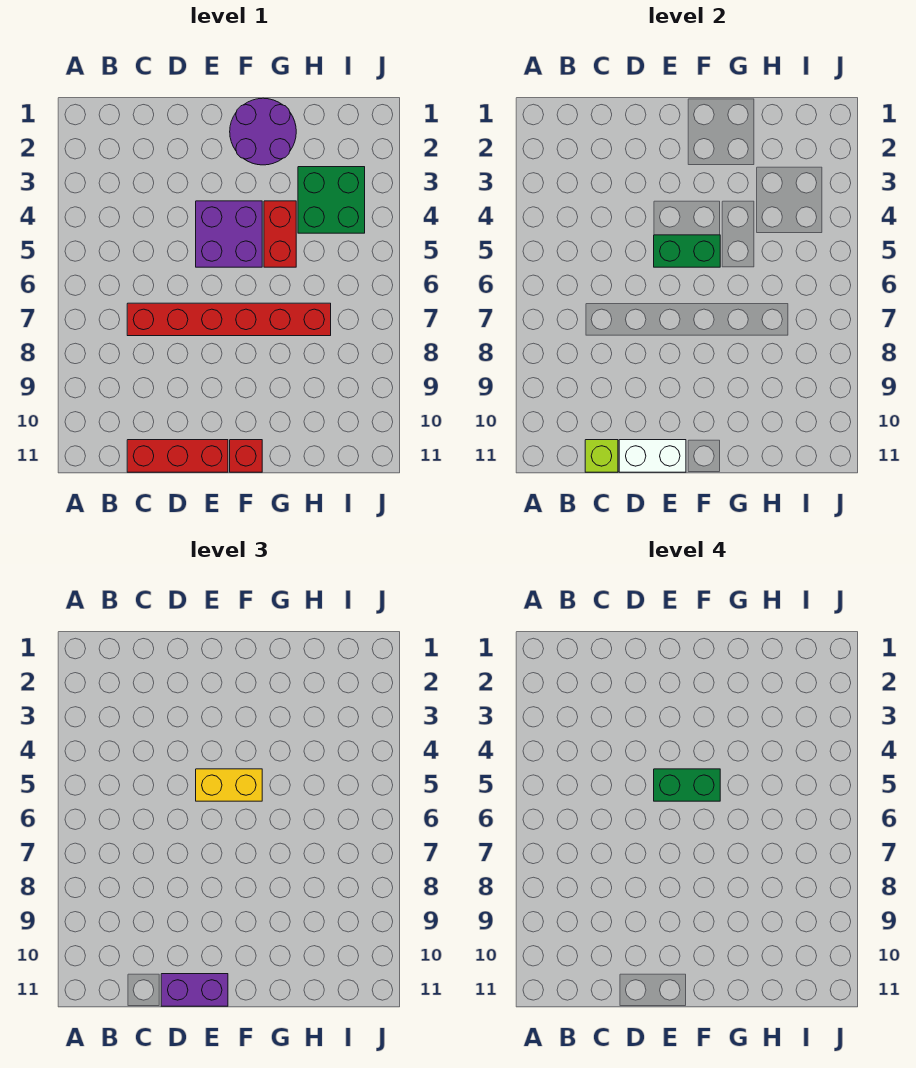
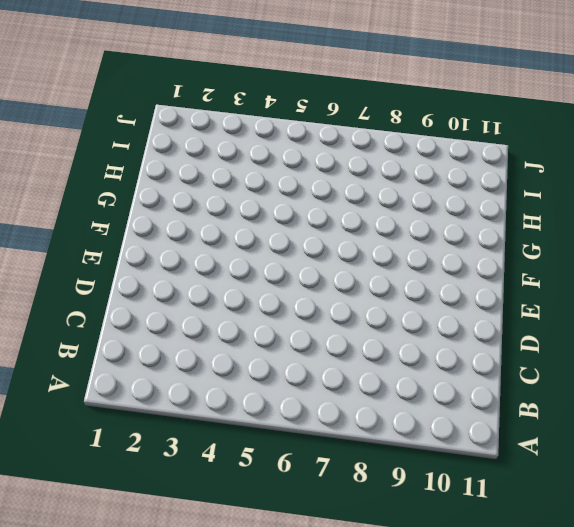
none -> red 1x6 brick [127,303,331,336]
none -> red 1x3 brick [127,440,228,472]
none -> purple 2x2 brick [196,201,262,267]

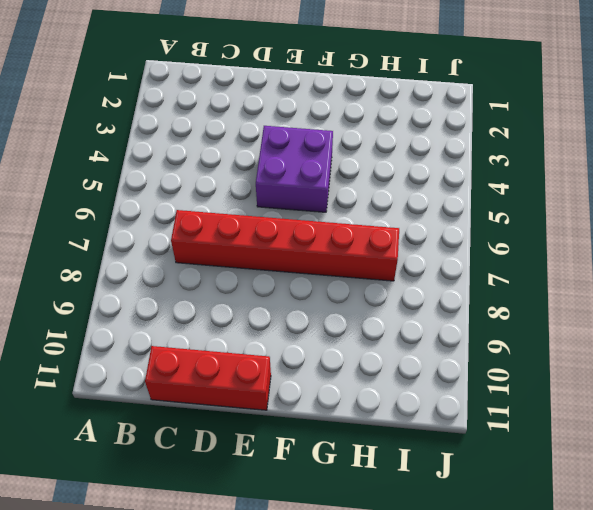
none -> purple 2x2 round brick [230,98,296,165]
none -> red 1x1 brick [230,440,262,472]
none -> red 1x2 brick [264,201,296,267]

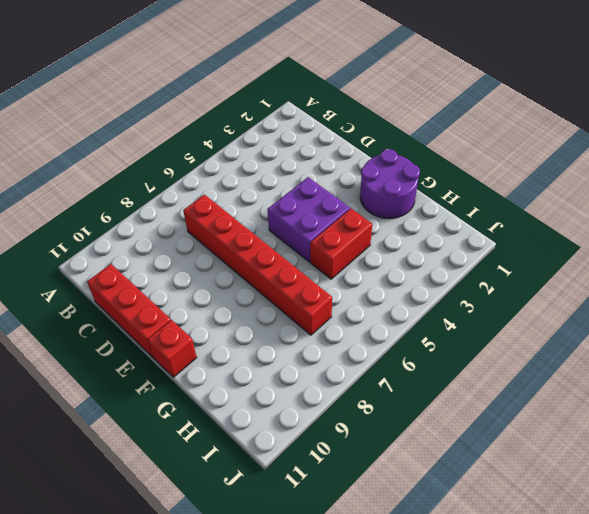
none -> green 2x2 brick [298,167,365,233]
none -> lime 1x1 brick [585,440,618,472]
none -> white 1x2 brick [619,440,686,472]

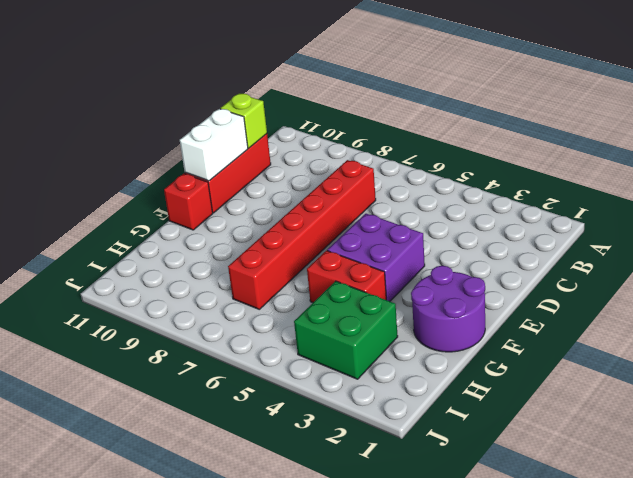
none -> green 1x2 brick [654,235,720,267]
none -> purple 1x2 brick [161,974,228,1006]
none -> yellow 1x2 brick [196,769,262,801]

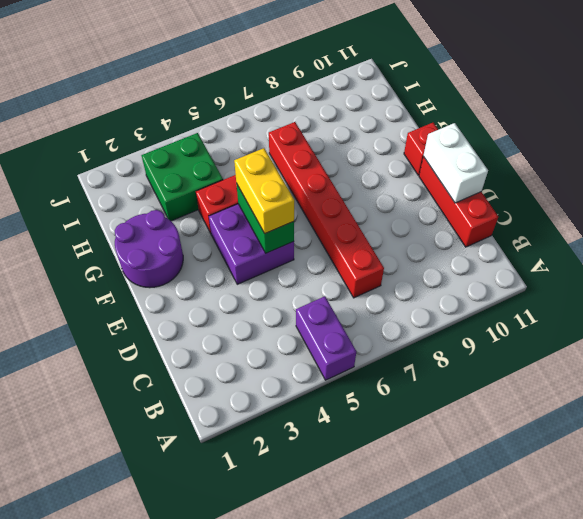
purple 1x2 brick [296,296,356,380] -> purple 1x2 brick moved to [161,974,228,1006]
none -> lime 1x1 brick [585,440,618,472]
none -> green 1x2 brick [654,769,720,801]

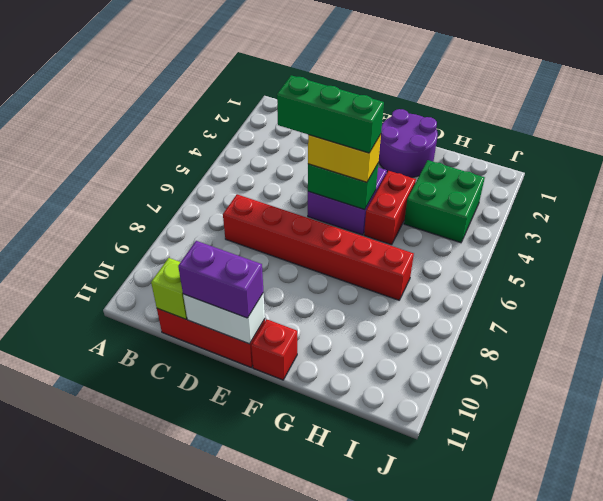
green 1x3 brick [277,75,384,153] -> green 1x2 brick [654,769,720,801]

